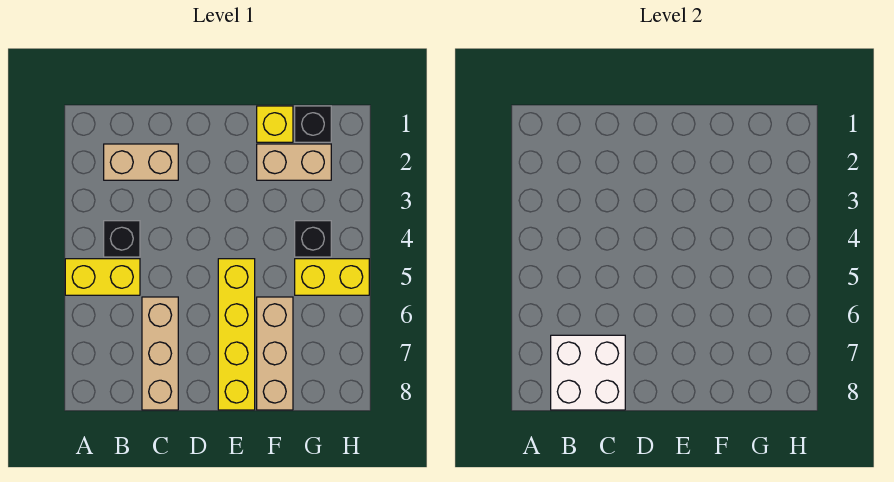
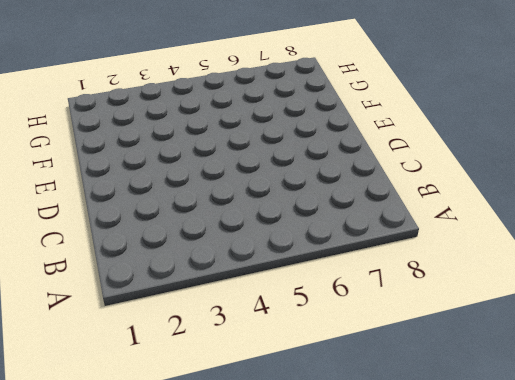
none -> yellow 1x2 brick [65,259,140,295]
none -> tan 1x2 brick [104,144,178,180]
none -> black 1x1 brick [104,221,140,257]

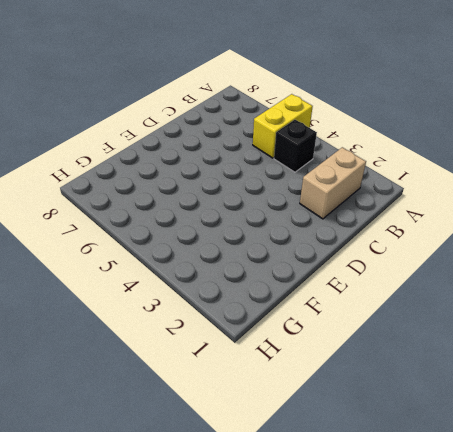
none -> tan 1x3 brick [142,297,178,410]
none -> yellow 1x4 brick [218,259,255,410]
none -> yellow 1x1 brick [257,106,293,142]

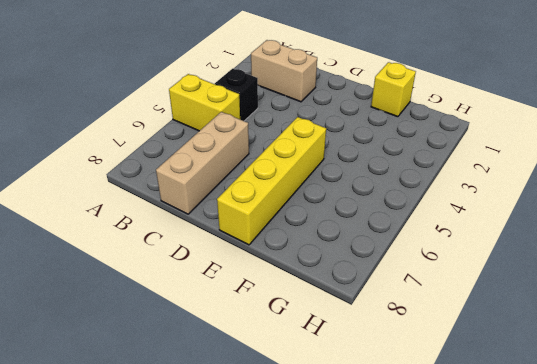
none -> tan 1x2 brick [257,144,331,180]
none -> tan 1x3 brick [257,297,293,410]
none -> black 1x1 brick [295,106,331,142]

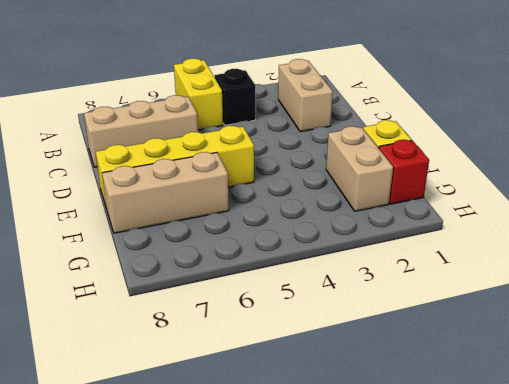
red 1x1 brick [379,140,429,204] -> black 1x1 brick [295,106,331,142]
none -> black 1x1 brick [295,221,331,257]
none -> yellow 1x2 brick [295,259,369,295]
none -> white 2x2 brick [551,335,625,410]

